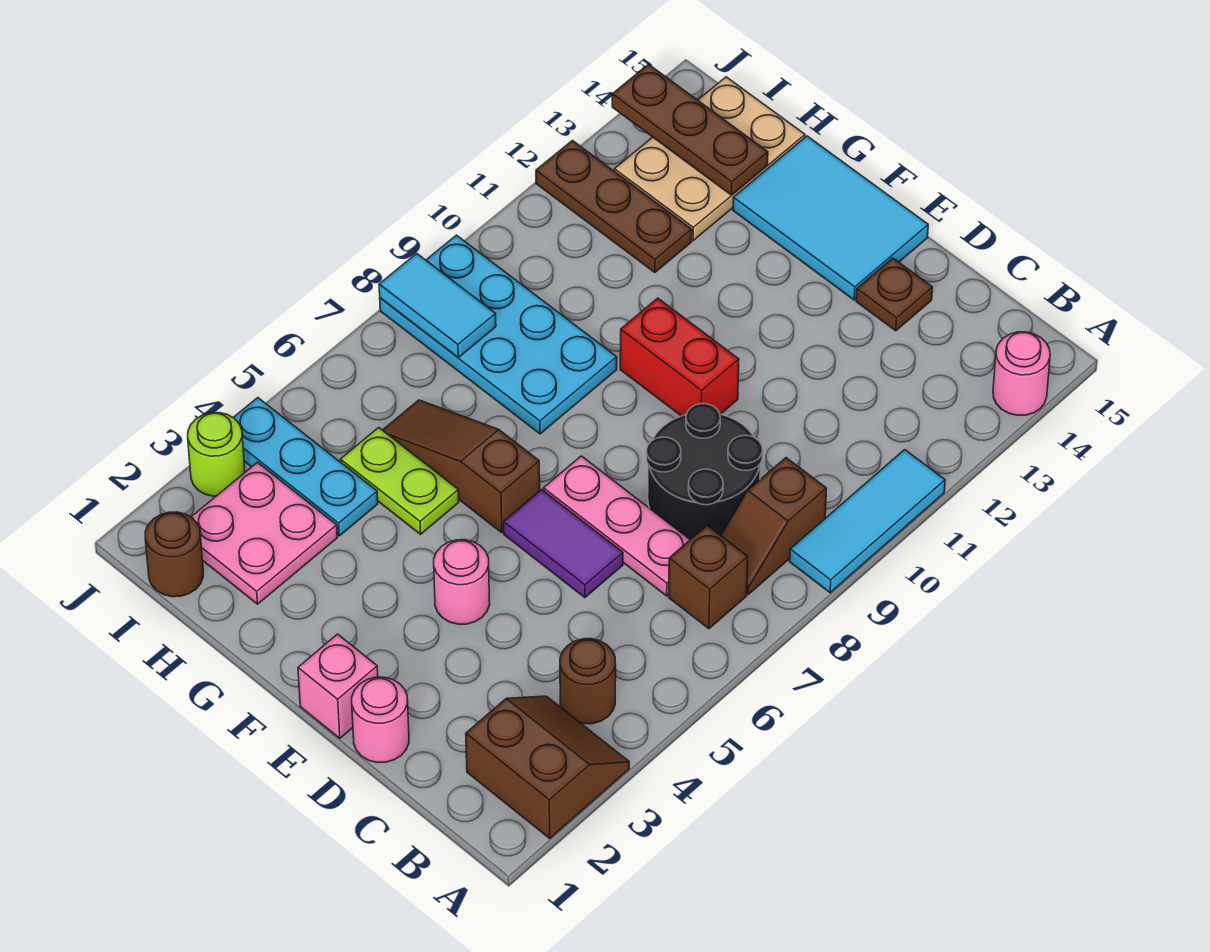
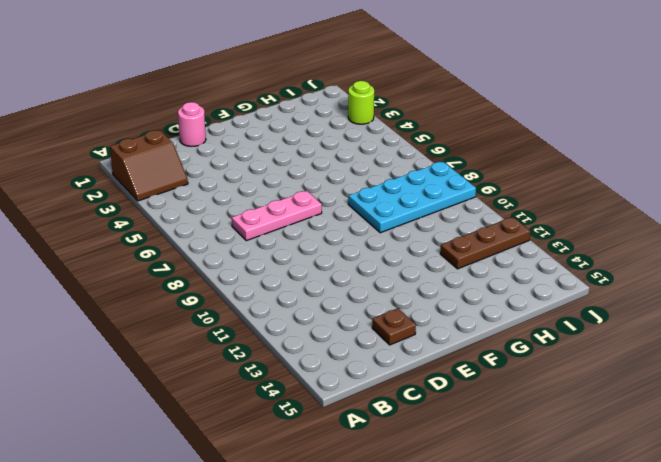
none -> cyan 1x3 tile [790,450,945,593]
none -> pink 1x1 round brick [993,332,1050,415]
none -> brown 1x1 round brick [560,639,616,724]

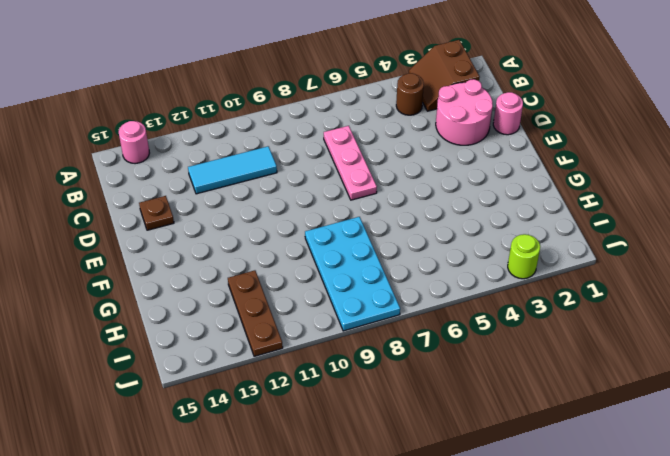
pink 2x2 round brick [436,79,493,145] -> none
cyan 1x3 tile [188,146,277,194] -> cyan 1x3 tile moved to [790,450,945,593]
none -> brown 1x1 brick [669,526,748,629]
none -> brown 1x2 slope [721,458,827,594]
none -> black 2x2 round brick [646,404,763,540]

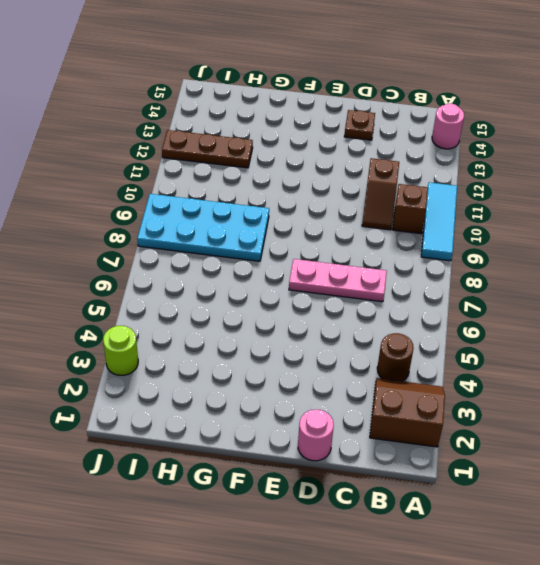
brown 1x1 brick [393,184,428,234] -> brown 1x1 brick moved to [669,526,748,629]
brown 1x2 slope [362,158,399,230] -> brown 1x2 slope moved to [721,458,827,594]
none -> black 2x2 round brick [646,404,763,540]
none -> purple 1x2 tile [504,490,623,597]
none -> pink 1x1 brick [298,634,378,738]

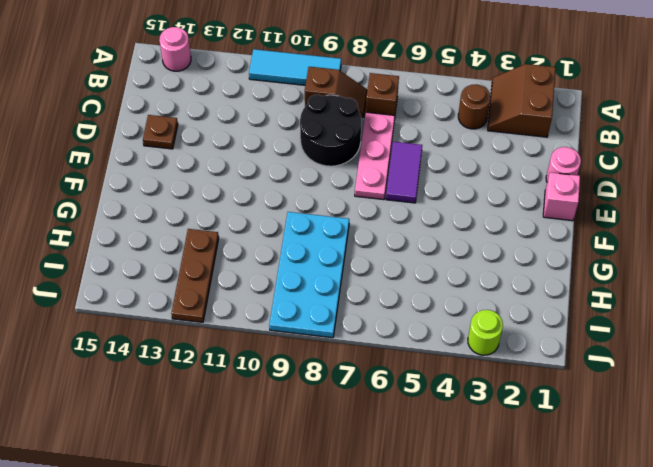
none -> pink 1x1 round brick [434,540,490,624]
none -> red 1x2 brick [620,298,739,416]
none -> cyan 2x3 tile [733,136,928,300]

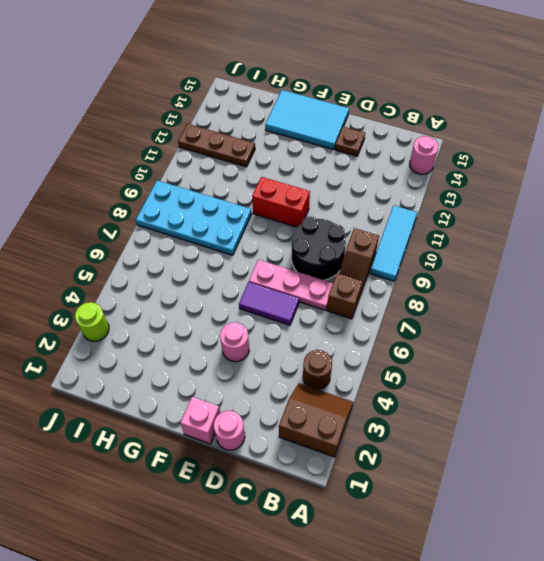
none -> brown 1x3 slope [383,400,540,533]
none -> lime 1x2 plate [340,428,459,534]
none -> pink 2x2 plate [191,463,337,604]

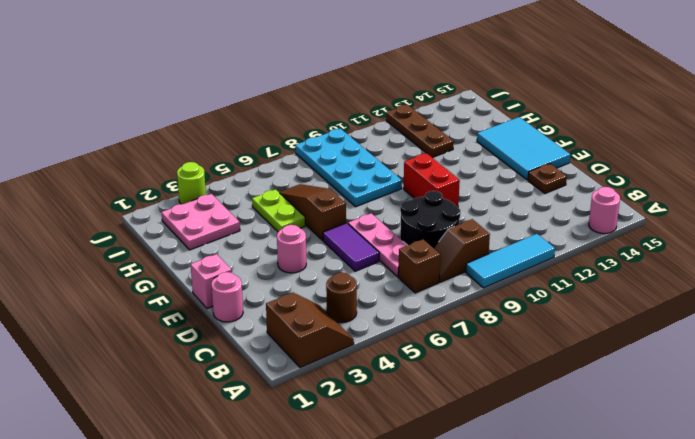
none -> cyan 1x3 plate [233,398,378,536]
none -> tan 2x3 plate [614,77,805,241]
none -> brown 1x1 round brick [145,512,203,597]

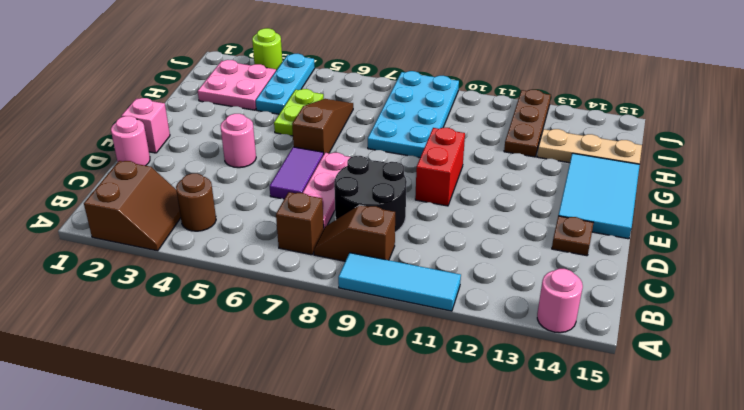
tan 1x3 plate [537,129,642,164] -> tan 2x3 plate [614,77,805,241]
none -> brown 1x1 round brick [145,512,203,597]
none -> brown 1x3 plate [612,64,768,195]
none -> cyan 1x2 tile [379,254,496,357]

